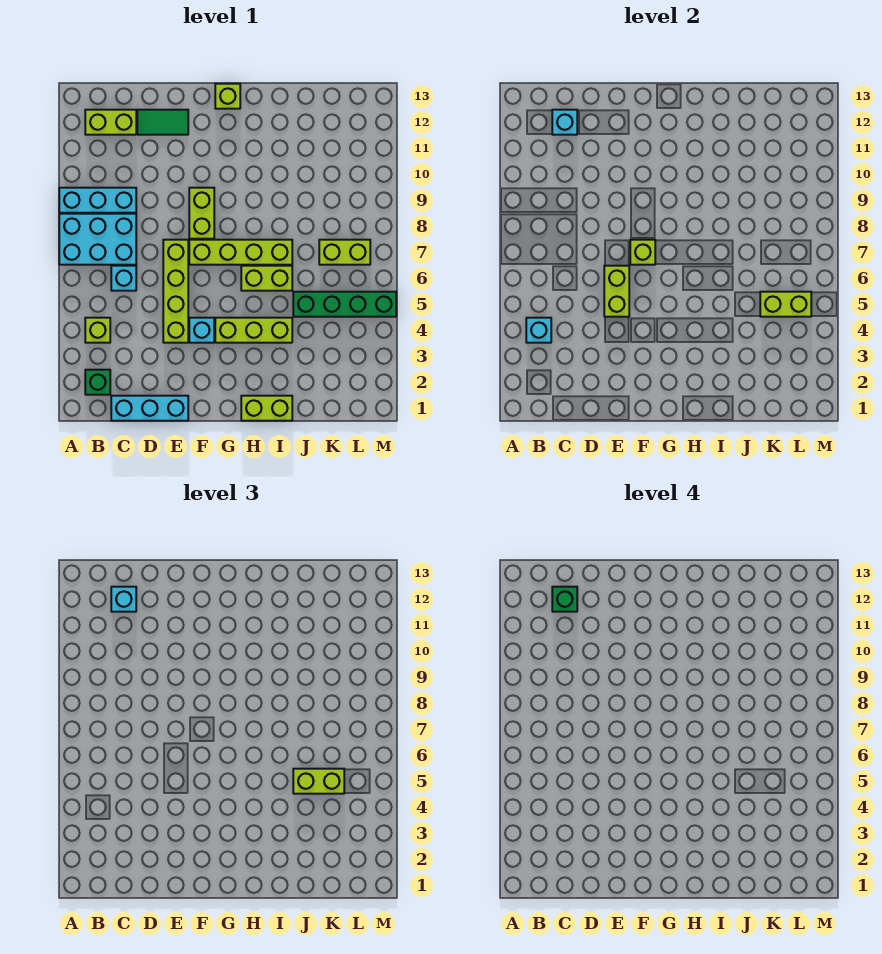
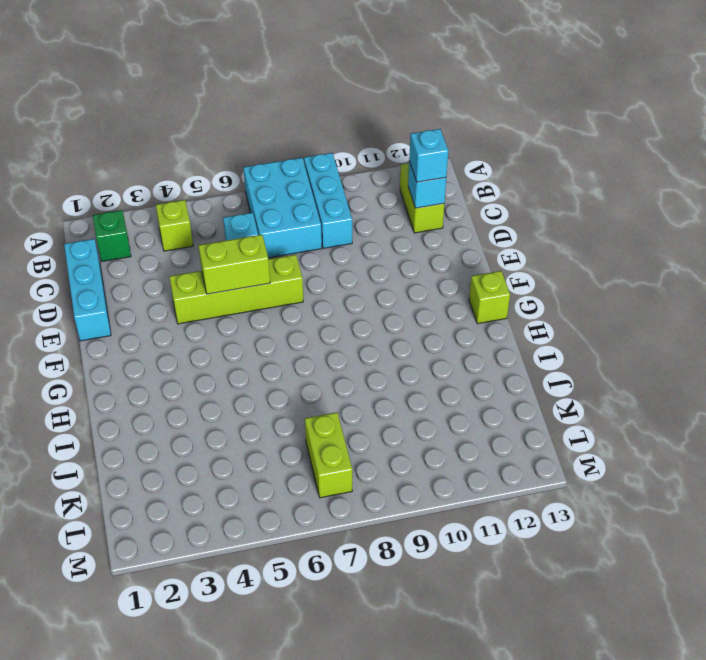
none -> green 1x2 tile [137,110,188,135]
none -> cyan 1x1 brick [189,318,214,343]
none -> lime 1x4 brick [189,240,292,265]

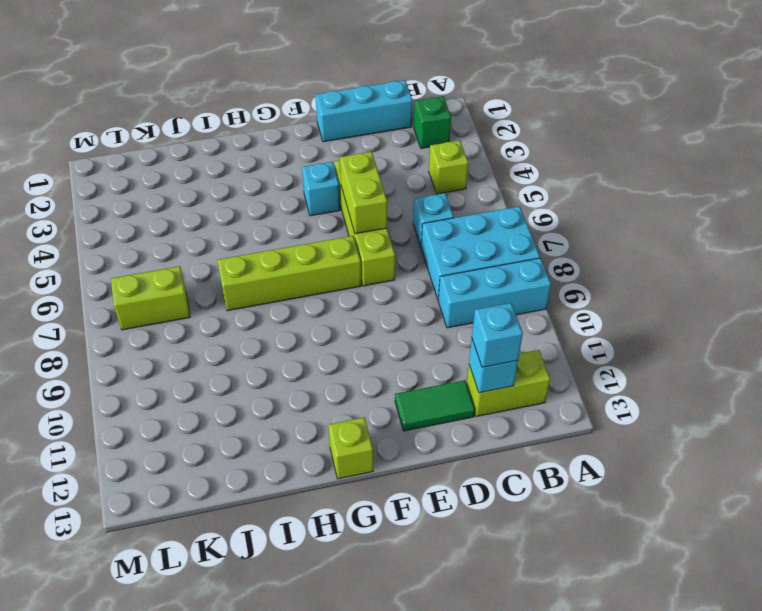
none -> lime 1x2 brick [189,188,214,239]
none -> lime 1x3 brick [215,318,292,343]
none -> lime 1x2 brick [241,396,292,421]

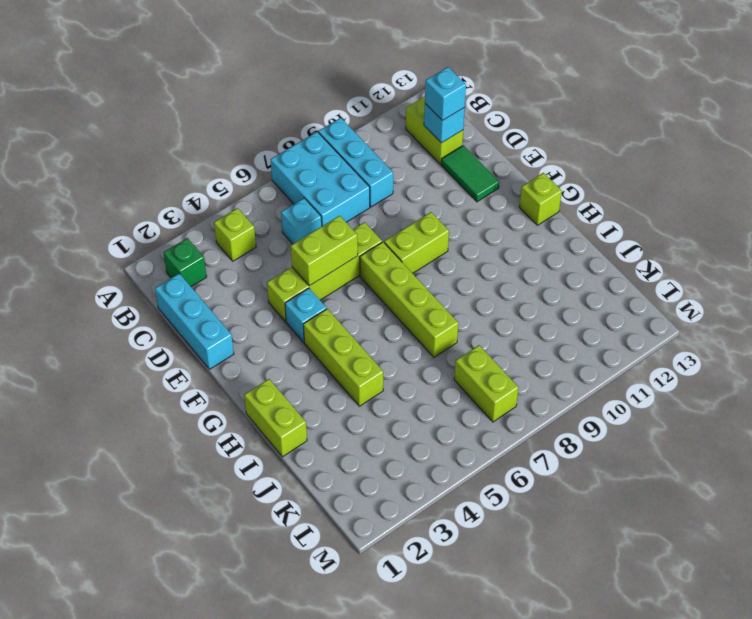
none -> lime 1x2 brick [241,266,292,291]
none -> green 1x4 brick [293,292,396,317]
none -> cyan 1x1 brick [526,318,551,343]

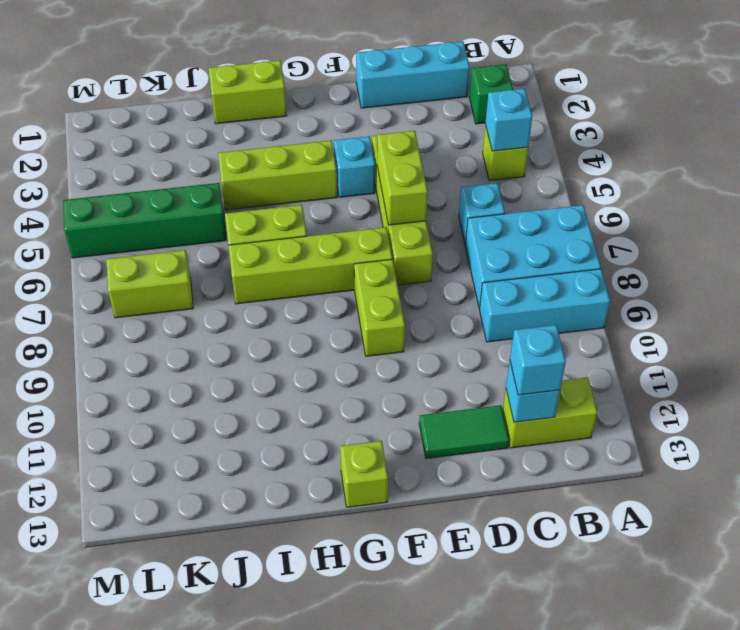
none -> lime 1x1 brick [630,240,655,265]
none -> lime 1x2 brick [760,292,811,317]
none -> lime 1x2 brick [293,769,344,794]

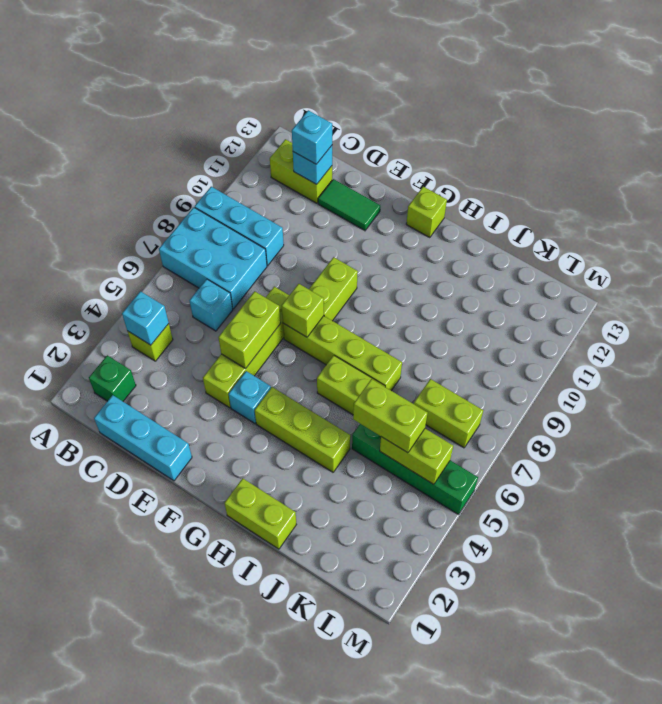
none -> green 1x1 brick [552,587,577,612]

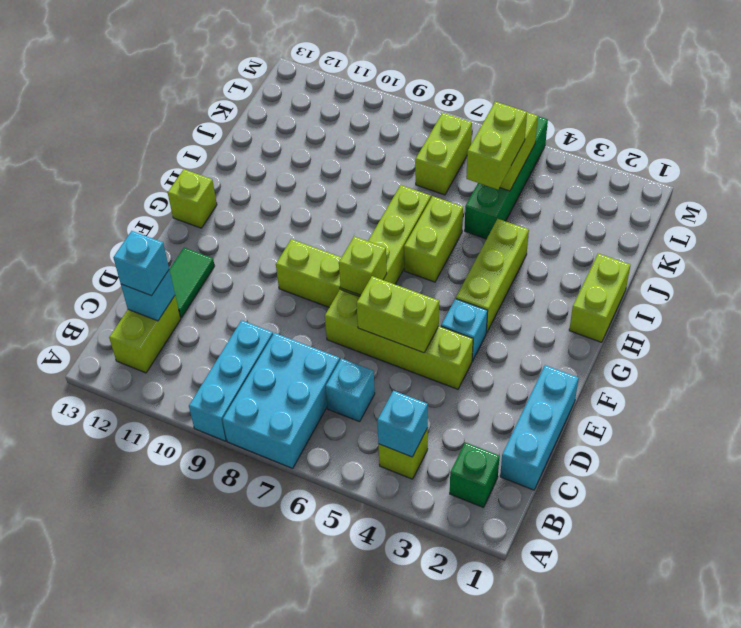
none -> green 1x1 brick [552,587,577,612]

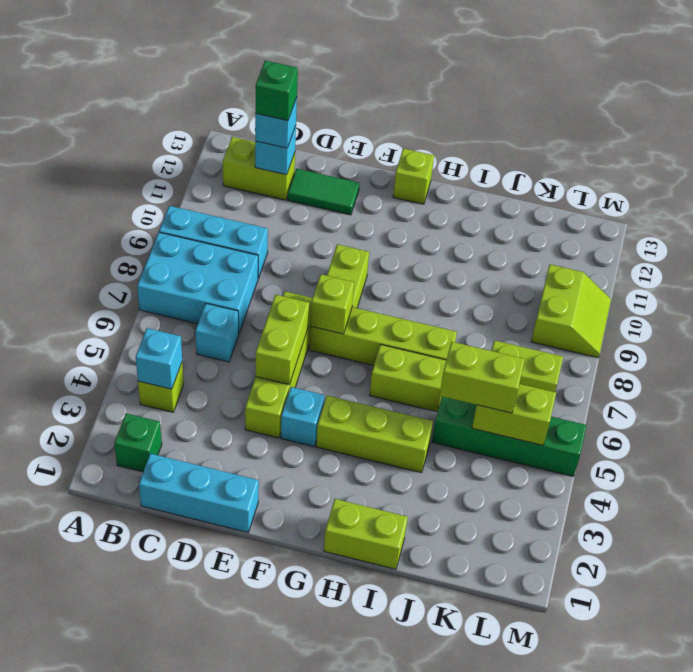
lime 2x2 slope [531,264,611,358] -> none

